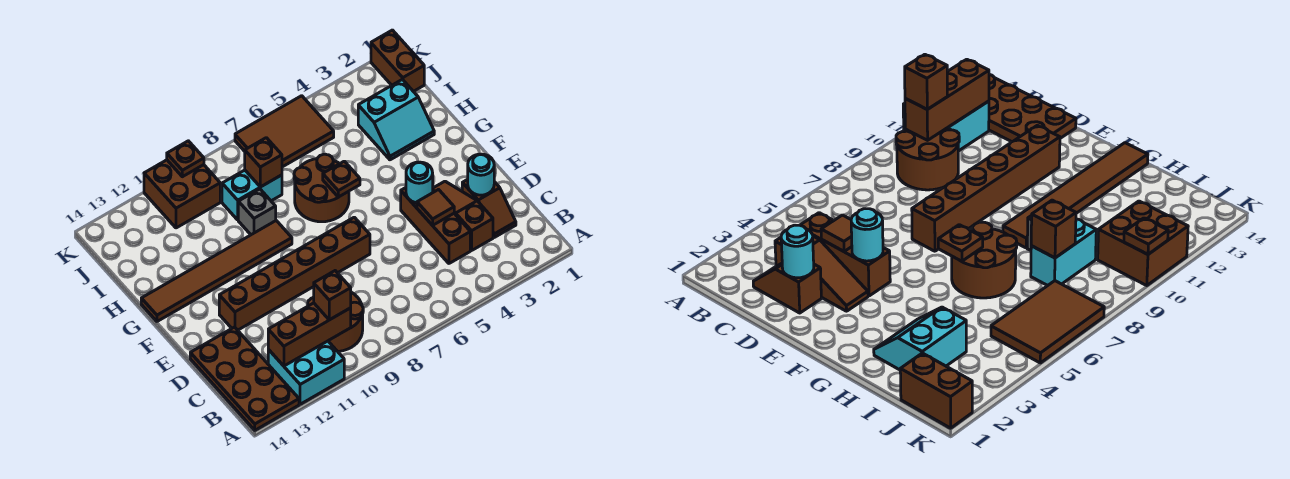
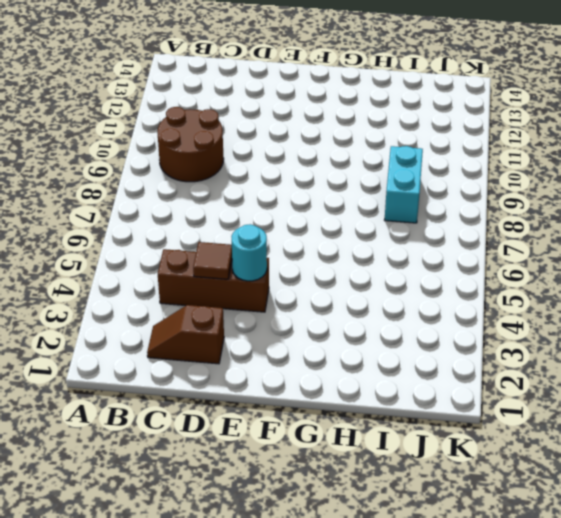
none -> cyan 2x2 brick [268,341,344,404]
none -> brown 2x4 plate [190,327,299,430]
none -> brown 1x3 slope [433,181,493,250]

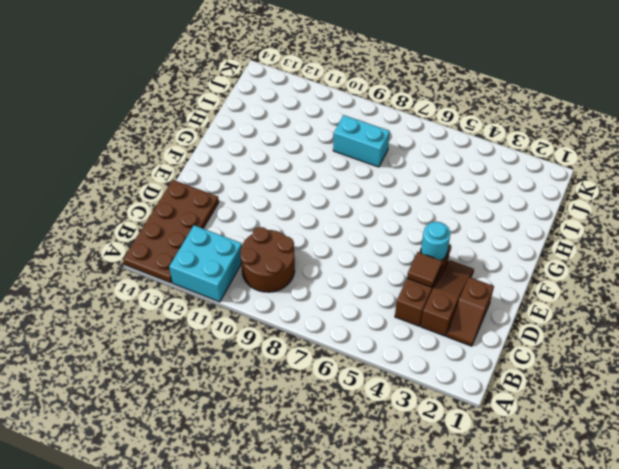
none -> brown 1x6 brick [219,217,370,330]
none -> brown 2x2 round brick [294,154,349,222]
none -> brown 1x6 tile [141,221,292,321]

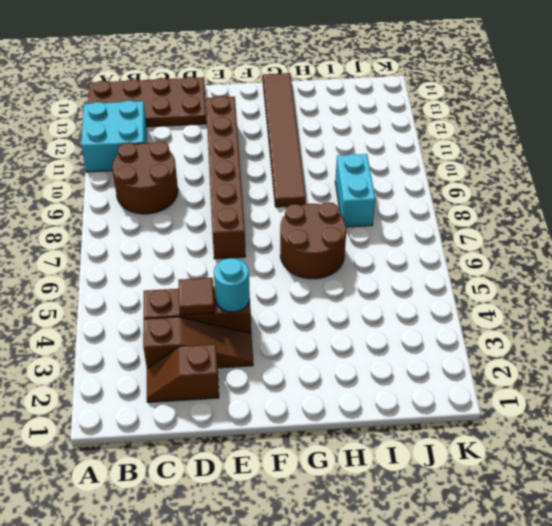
none -> cyan 2x2 slope [358,79,434,160]
none -> grey 1x1 brick [238,189,276,235]
none -> brown 1x2 brick [371,30,424,92]

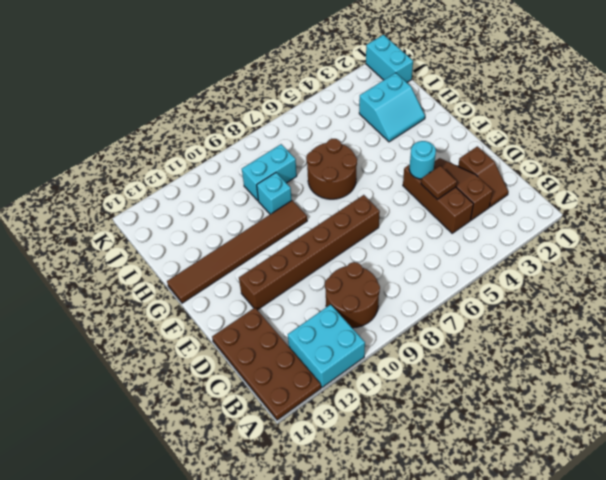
cyan 1x1 brick [257,173,292,214] -> grey 1x1 brick [238,189,276,235]
cyan 1x2 brick [366,35,413,82] -> brown 1x2 brick [371,30,424,92]
none -> brown 2x3 tile [235,96,334,167]
none -> brown 2x2 brick [144,160,220,228]
none -> brown 1x3 brick [268,303,351,366]

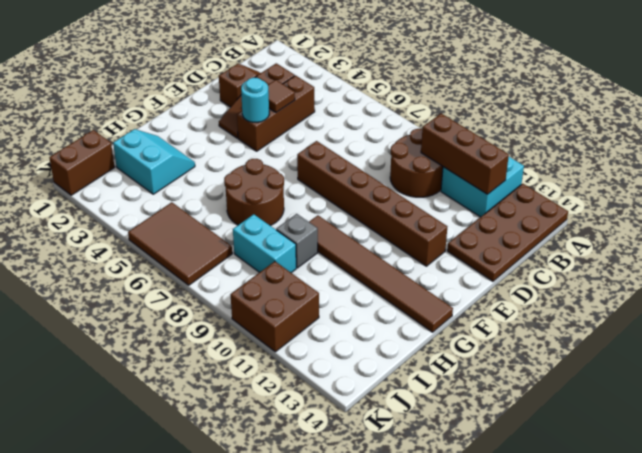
none -> cyan 1x1 round brick [468,154,494,195]
none -> brown 1x1 plate [323,161,360,197]
none -> brown 1x1 brick [245,138,282,187]

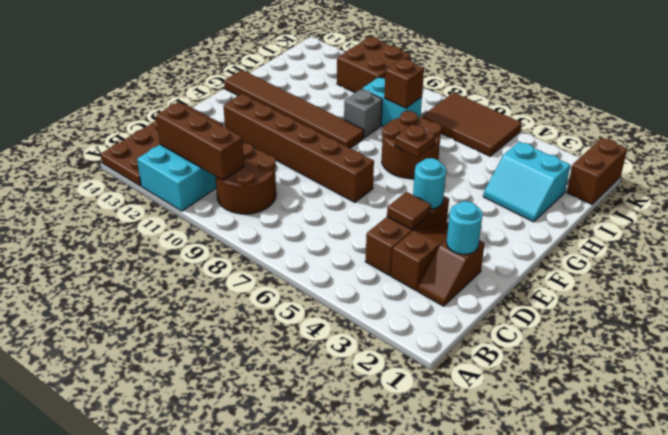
none -> brown 1x1 plate [167,141,204,177]
none -> brown 1x1 brick [314,271,351,320]

